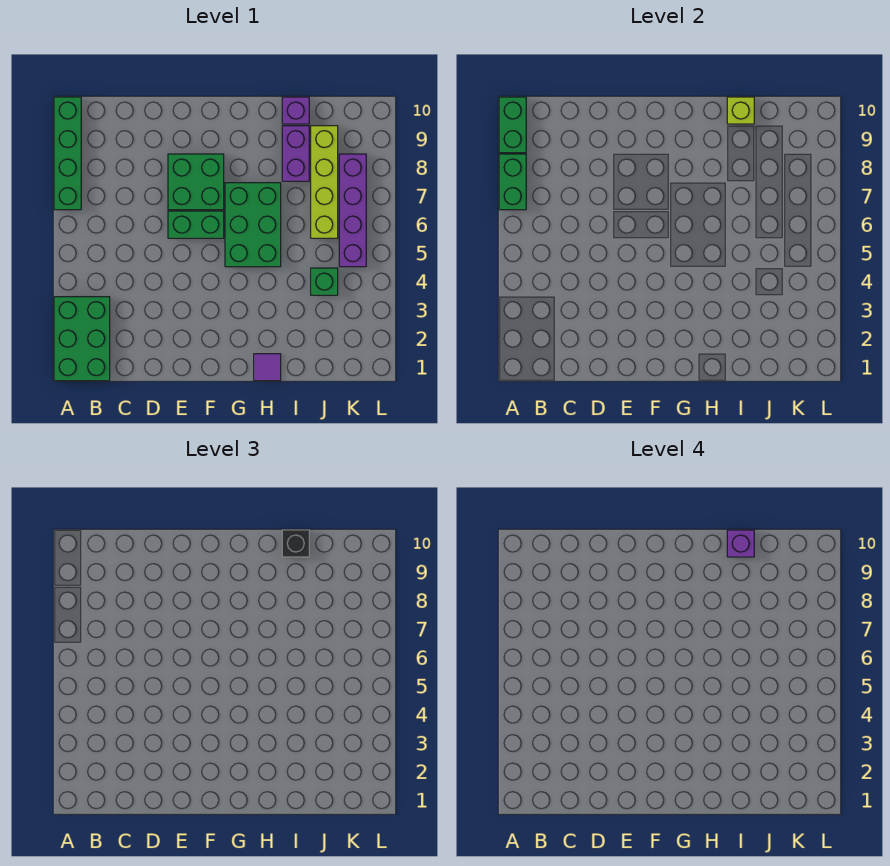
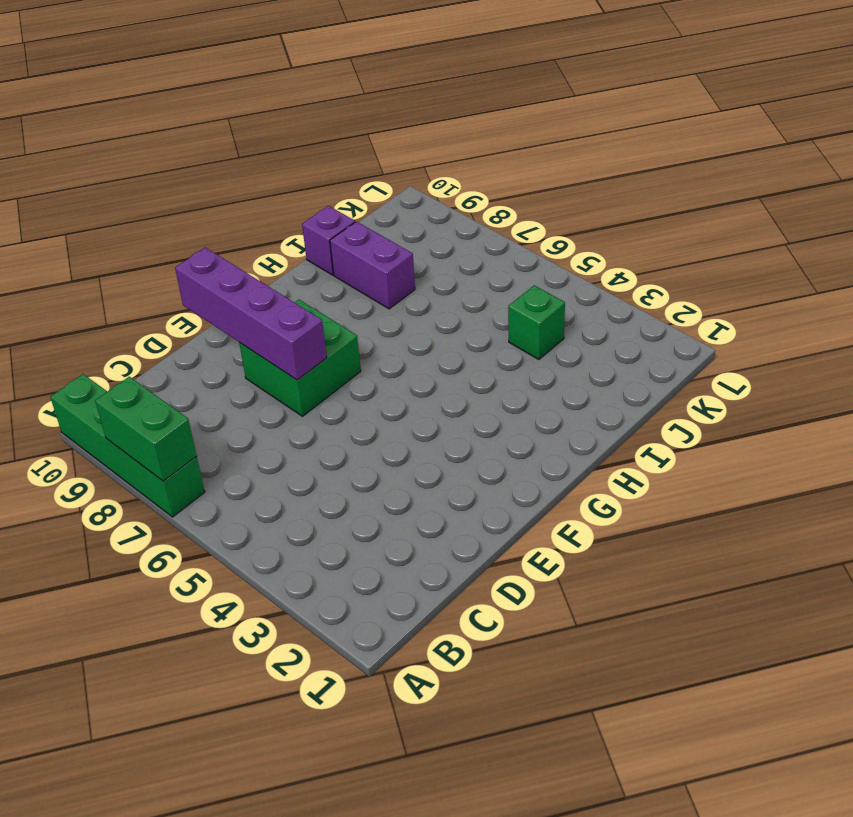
purple 1x4 brick [175,247,327,380] -> purple 1x4 brick moved to [339,154,366,267]
none -> green 2x3 brick [54,297,110,381]
none -> green 1x2 brick [168,211,224,238]
none -> green 2x3 brick [225,183,281,267]

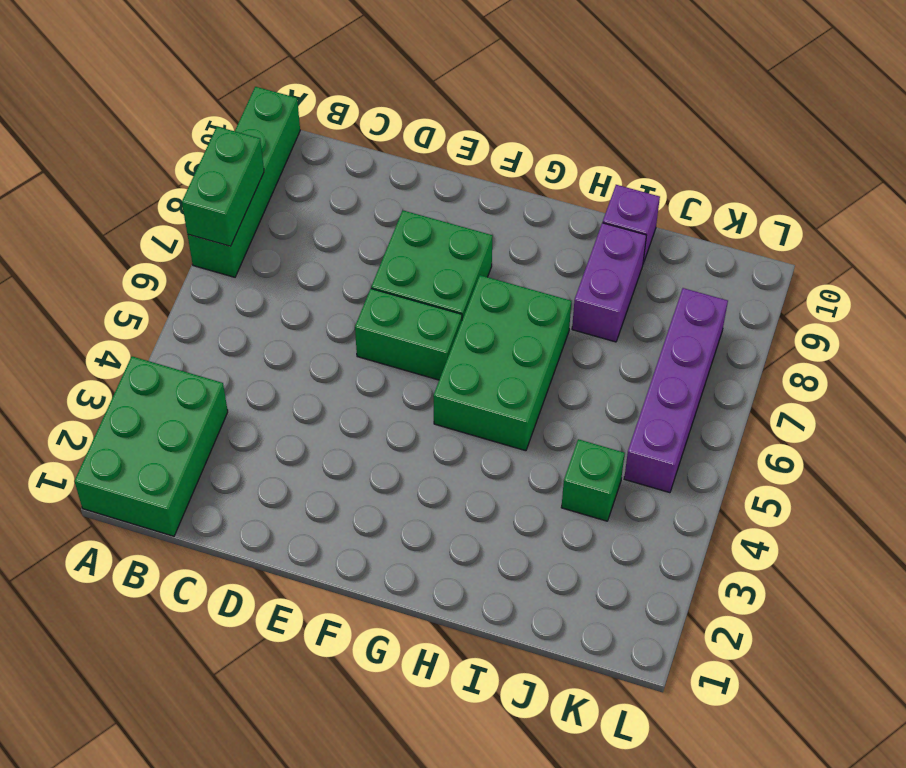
none -> purple 1x1 tile [254,354,281,381]
none -> lime 1x4 brick [311,126,338,238]
none -> green 1x2 brick [499,97,526,153]

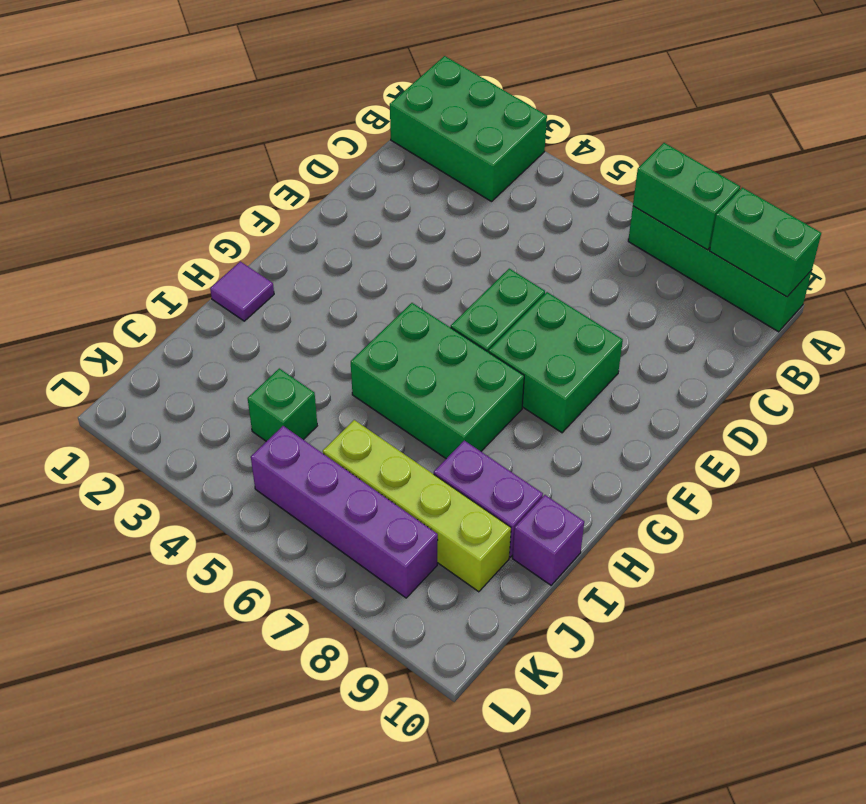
none -> lime 1x1 brick [727,97,754,124]
none -> black 1x1 brick [282,530,309,557]
none -> purple 1x1 brick [727,530,754,557]

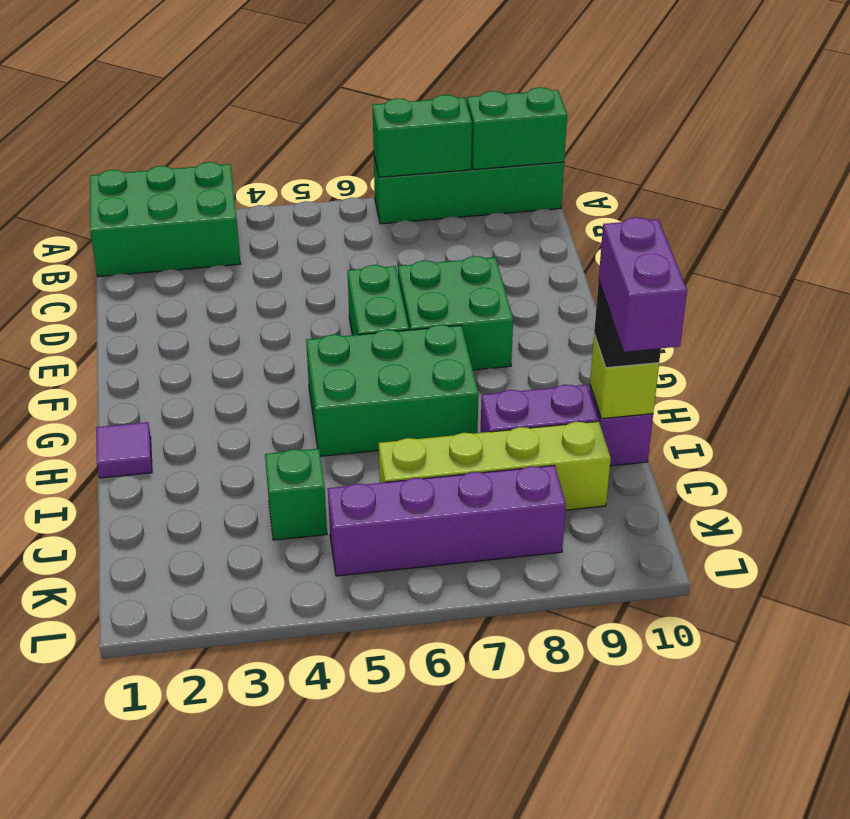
purple 1x2 brick [599,217,687,352] -> purple 1x1 brick [727,530,754,557]

